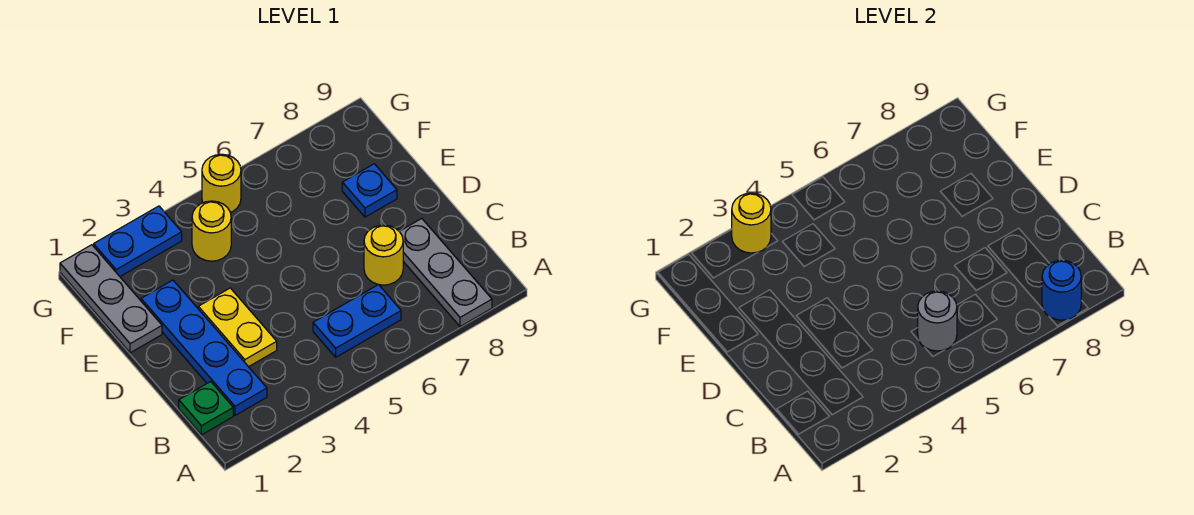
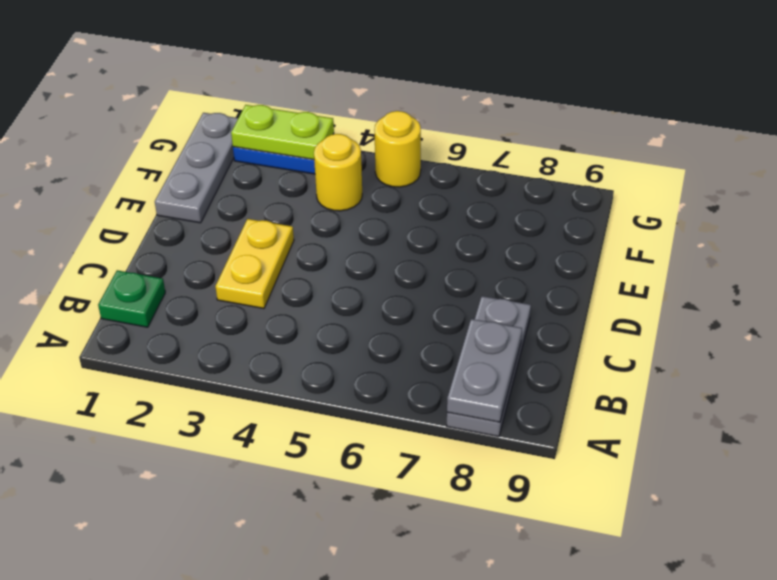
grey 1x2 plate [447,319,522,422] -> blue 1x1 round brick [1042,260,1081,320]
lime 1x2 plate [231,105,334,160] -> yellow 1x1 round brick [732,193,771,253]
none -> blue 1x4 plate [141,280,267,415]
none -> blue 1x2 plate [313,285,401,357]
none -> yellow 1x1 round brick [364,225,403,285]

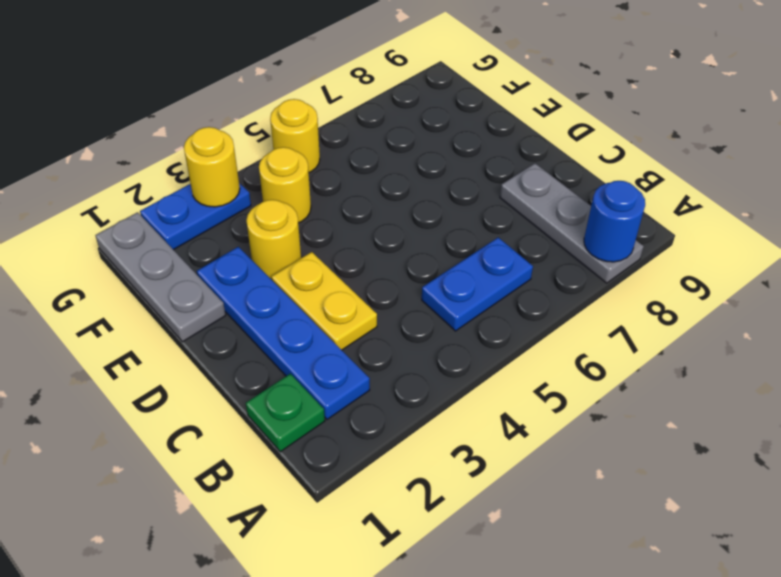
yellow 1x1 round brick [246,200,301,280] -> yellow 1x1 round brick moved to [364,225,403,285]
none -> blue 1x1 plate [342,164,397,217]
none -> grey 1x1 round brick [918,291,957,351]

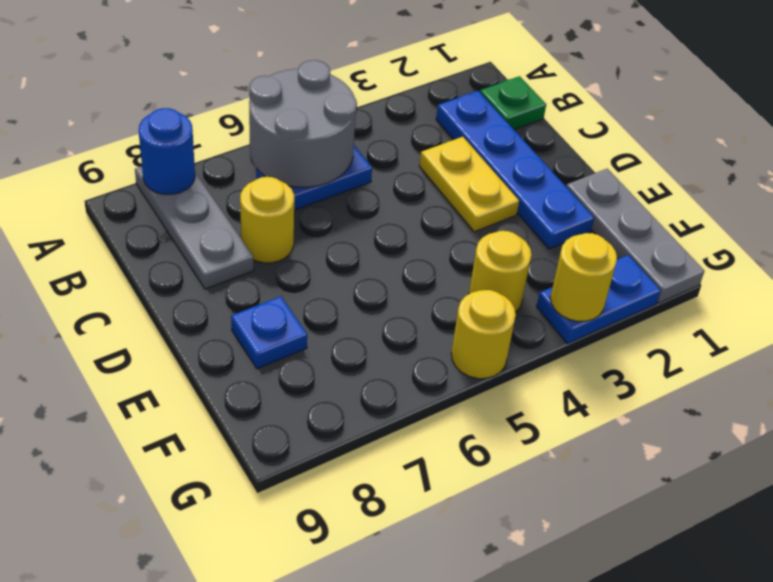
grey 2x2 round brick [249,60,357,187] -> grey 1x1 round brick [918,291,957,351]

